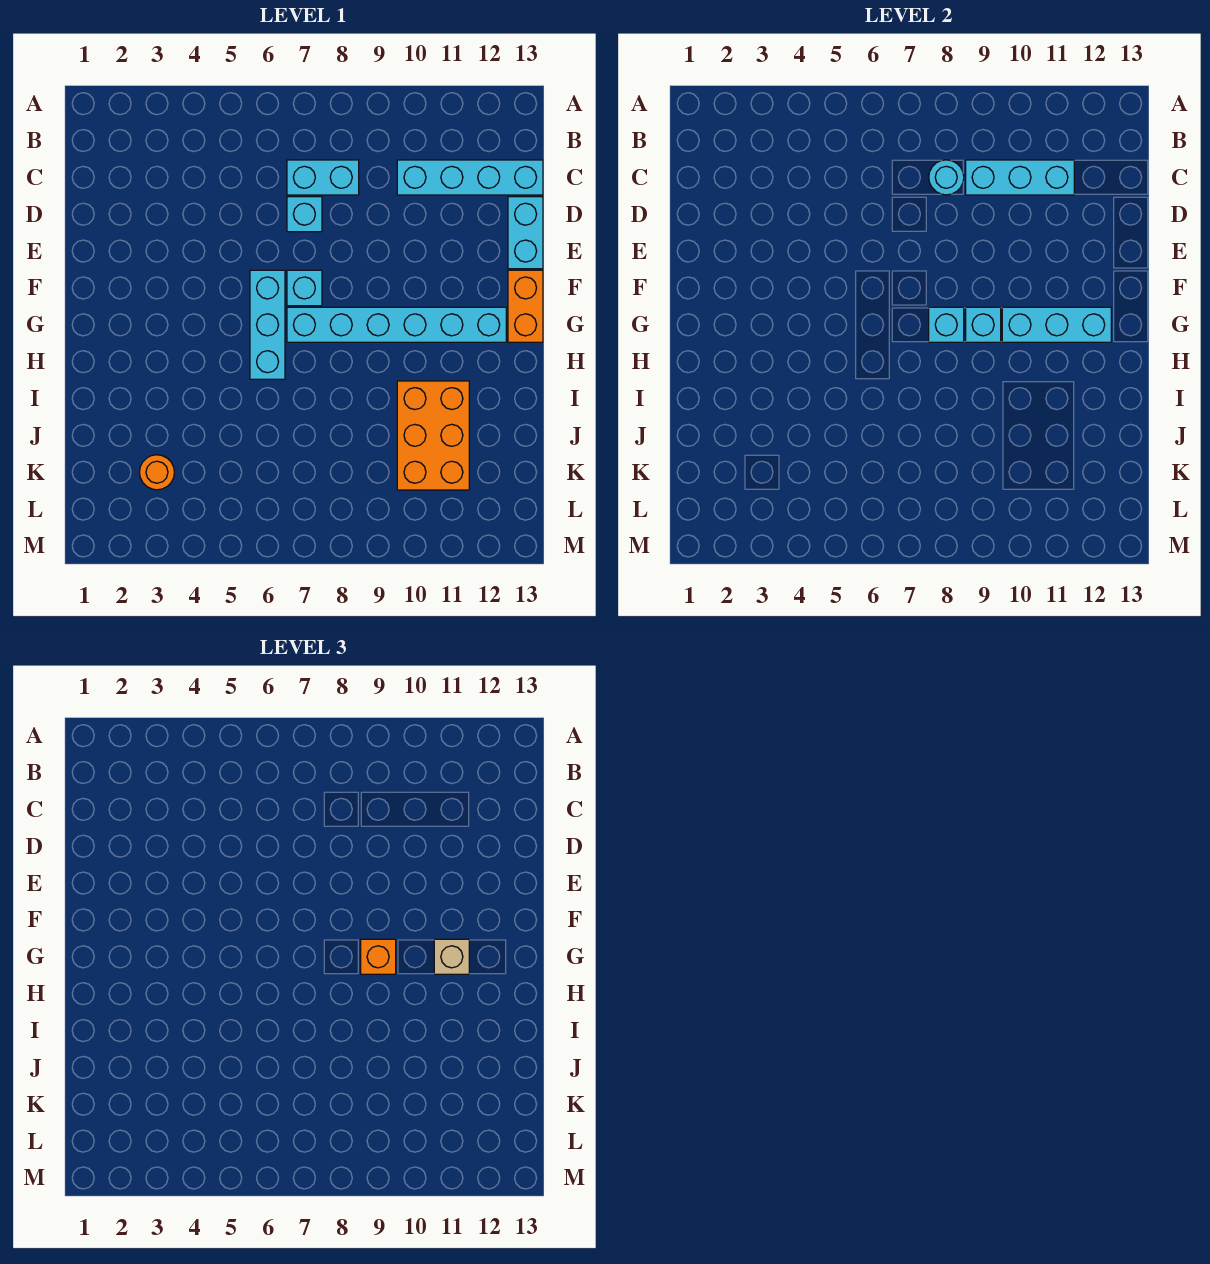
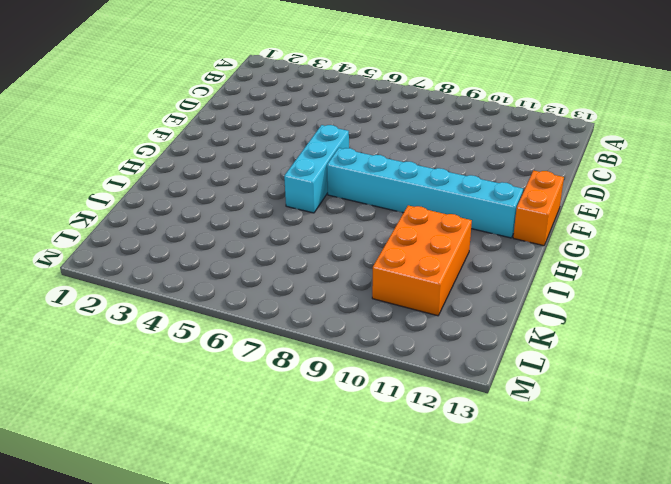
none -> cyan 1x2 brick [287,160,359,195]
none -> cyan 1x4 brick [397,160,543,195]
none -> cyan 1x1 brick [287,197,322,232]

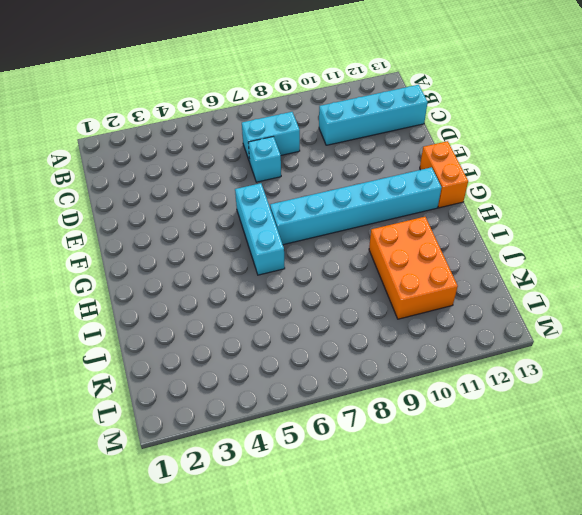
none -> cyan 1x2 brick [508,197,543,269]
none -> cyan 1x1 brick [287,270,322,306]
none -> orange 1x1 round brick [139,455,174,490]

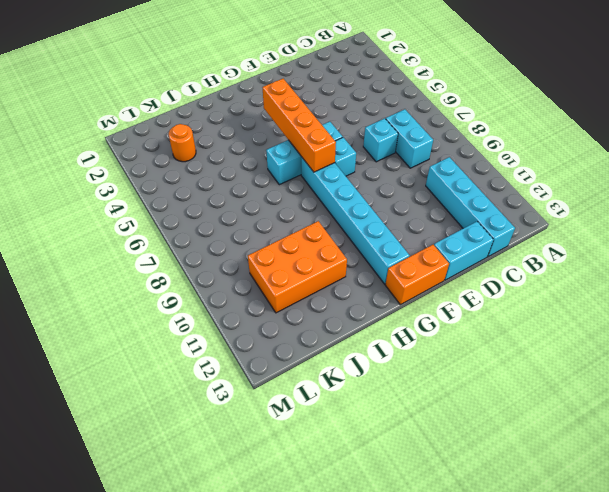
orange 1x4 brick [262,79,336,172] -> none
none -> cyan 1x1 round brick [929,160,964,195]
none -> cyan 1x3 brick [966,160,1074,195]
none -> cyan 1x1 brick [929,307,964,342]

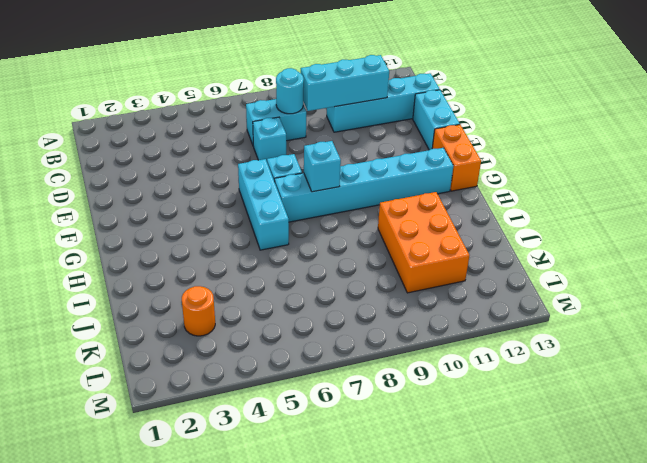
none -> cyan 1x1 brick [966,307,1001,342]
none -> cyan 1x3 brick [1002,307,1111,342]
none -> orange 1x1 brick [361,939,396,974]

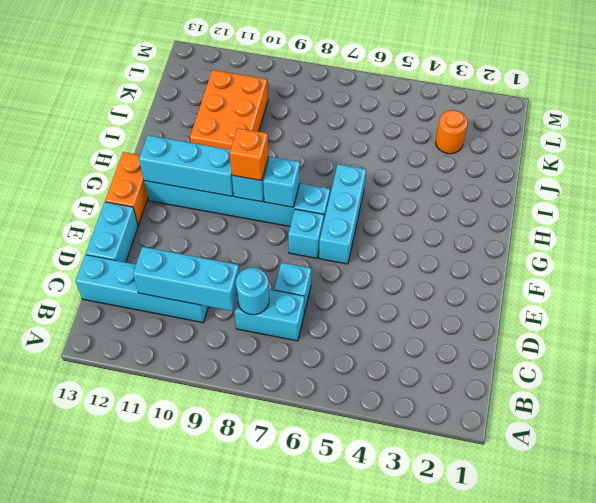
none -> tan 1x1 brick [434,939,469,974]

